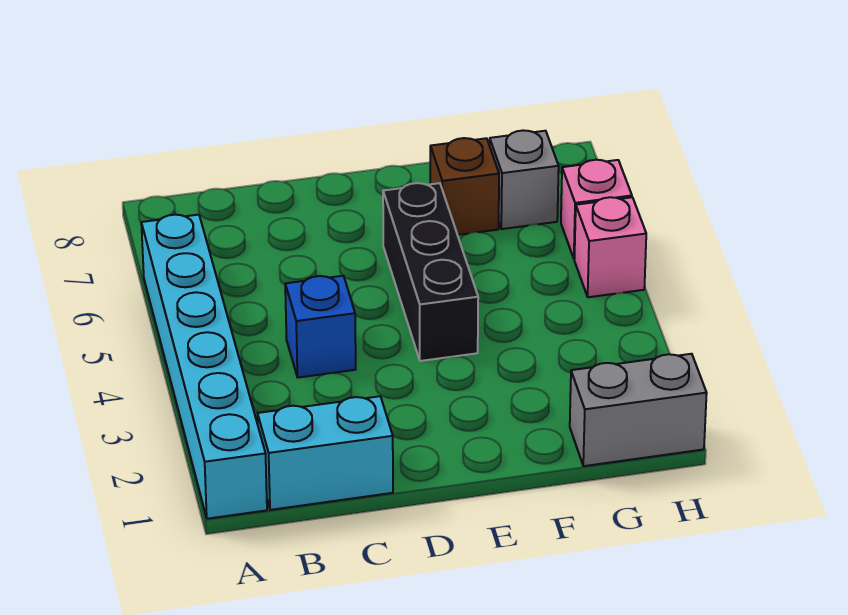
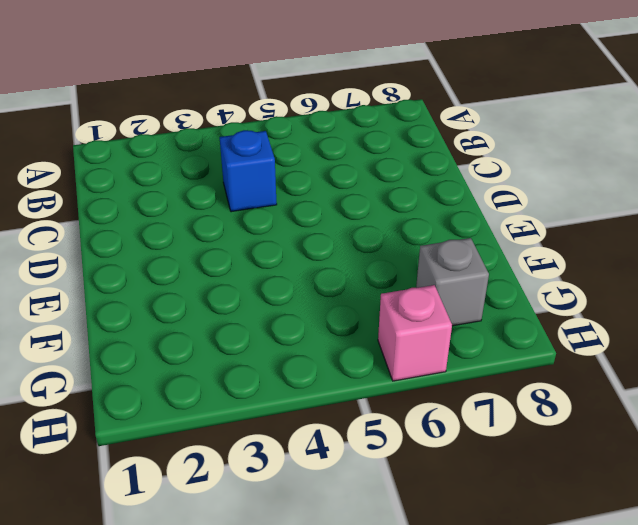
none -> cyan 1x6 brick [141,215,267,519]
none -> cyan 1x2 brick [258,396,393,510]

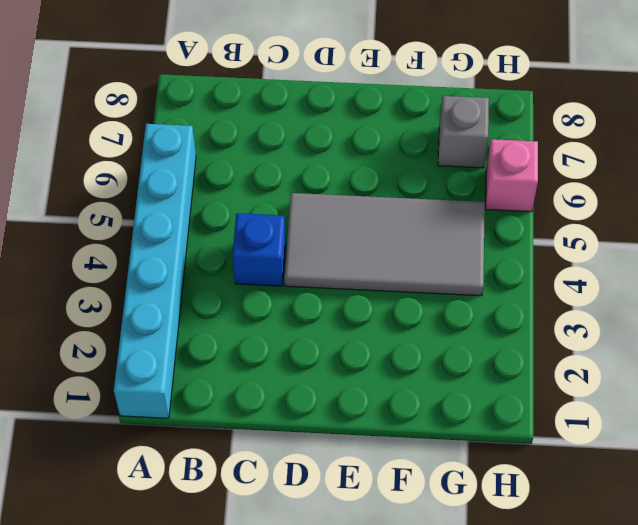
grey 2x4 tile [285,193,485,296] -> black 1x3 brick [383,183,478,361]
none -> cyan 1x2 brick [258,396,393,510]
none -> brown 1x1 brick [430,138,499,235]

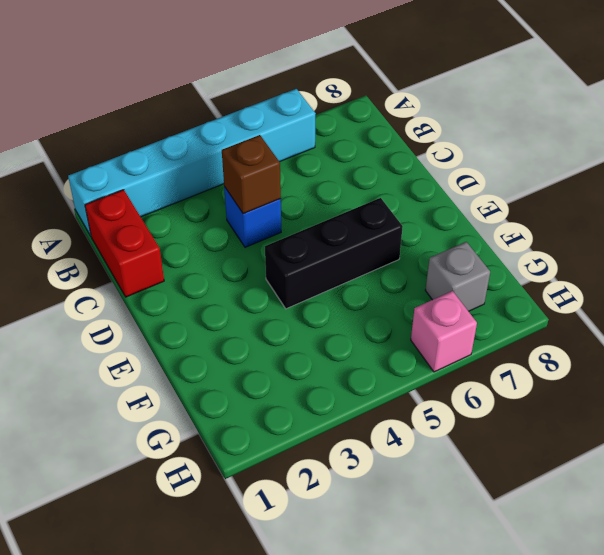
red 1x2 brick [85,190,164,297] -> cyan 1x2 brick [258,396,393,510]
brown 1x1 brick [222,135,281,214] -> brown 1x1 brick moved to [430,138,499,235]
none -> grey 1x2 brick [570,354,707,466]
none -> pink 1x1 brick [574,197,646,297]

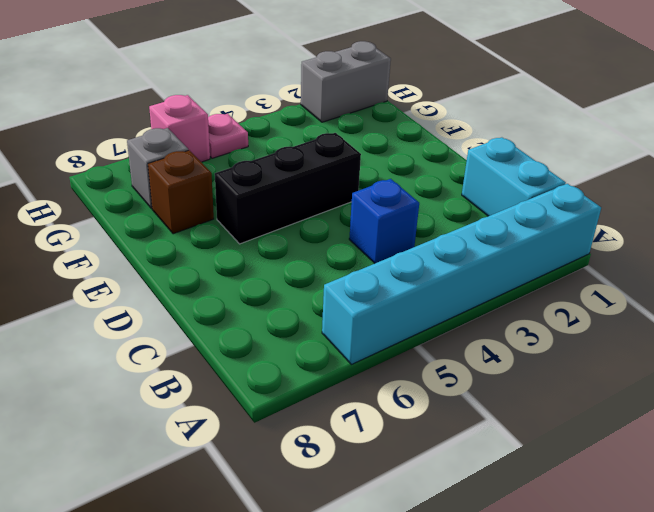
grey 1x2 brick [301,41,391,122] -> grey 1x2 brick turned to [570,354,707,466]
pink 1x1 plate [208,114,248,158] -> pink 1x1 brick [574,197,646,297]

